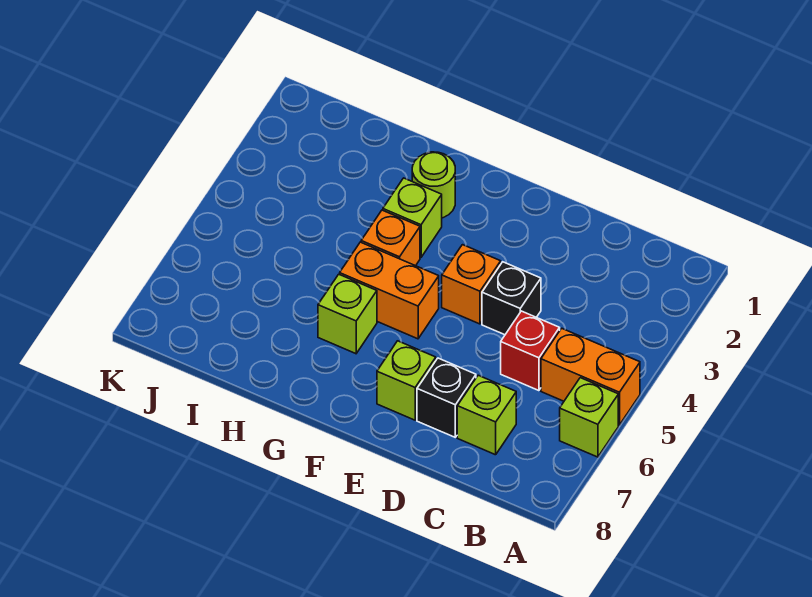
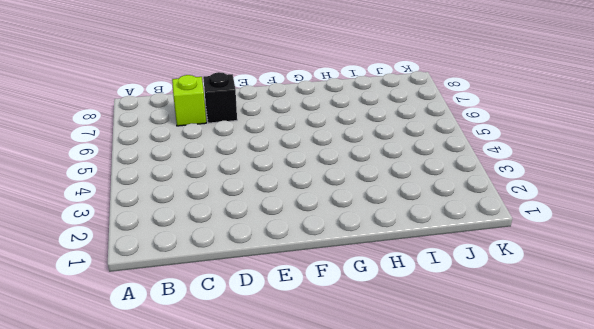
none -> orange 1x2 brick [541,328,640,425]
none -> lime 1x1 brick [560,378,618,457]
none -> red 1x1 brick [501,311,560,391]

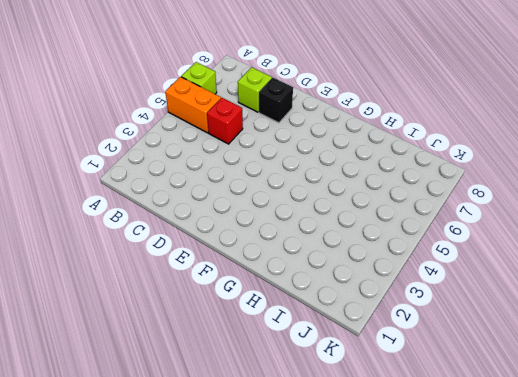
none -> black 1x1 brick [482,262,541,335]
none -> orange 1x1 brick [442,245,501,324]
none -> lime 1x1 brick [377,341,436,420]

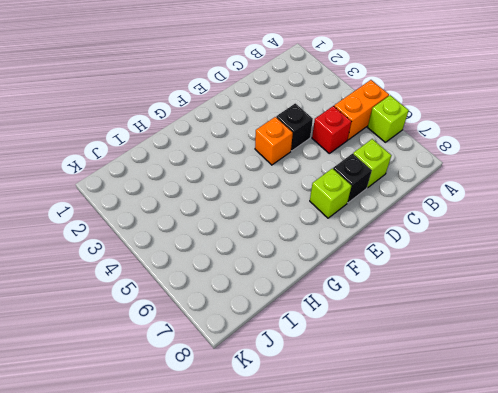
none -> orange 1x2 brick [340,242,439,339]
none -> lime 1x1 round brick [412,152,455,218]
none -> lime 1x1 brick [383,178,442,257]

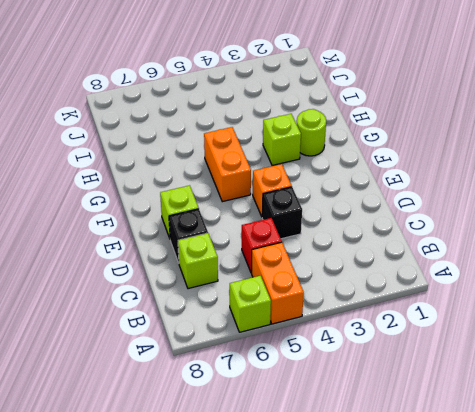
none -> orange 1x1 brick [361,210,420,266]
none -> lime 1x1 brick [318,274,377,354]

